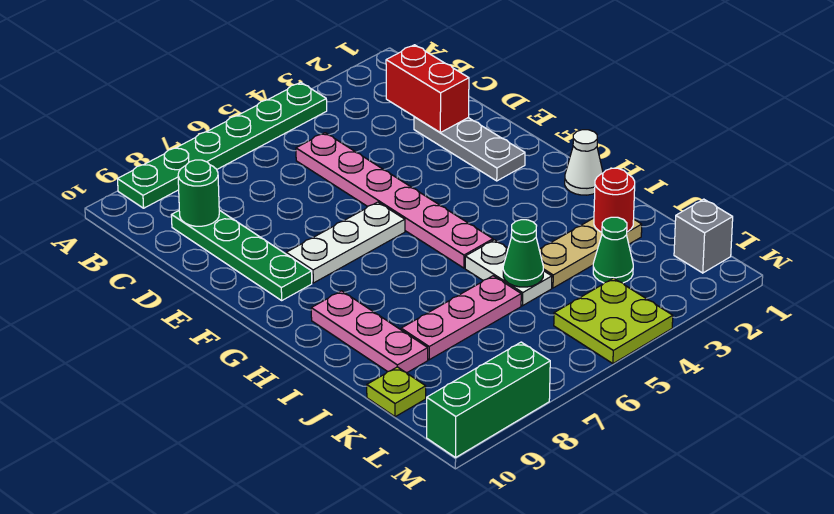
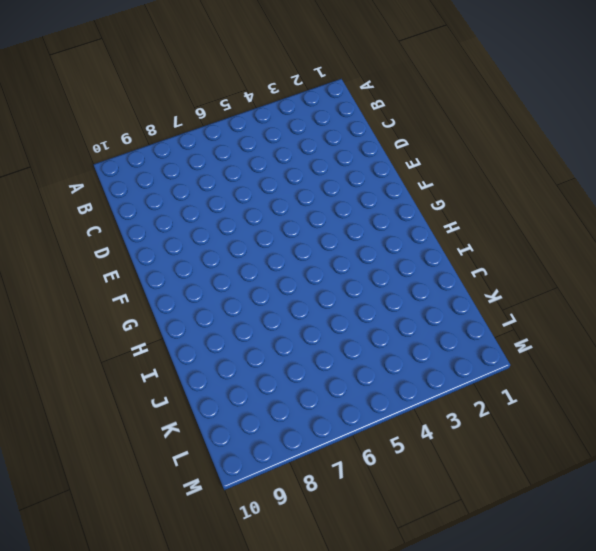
none -> green 1x6 plate [118,83,327,208]
none -> pink 1x6 plate [296,133,493,268]
none -> green 1x4 plate [171,210,312,300]

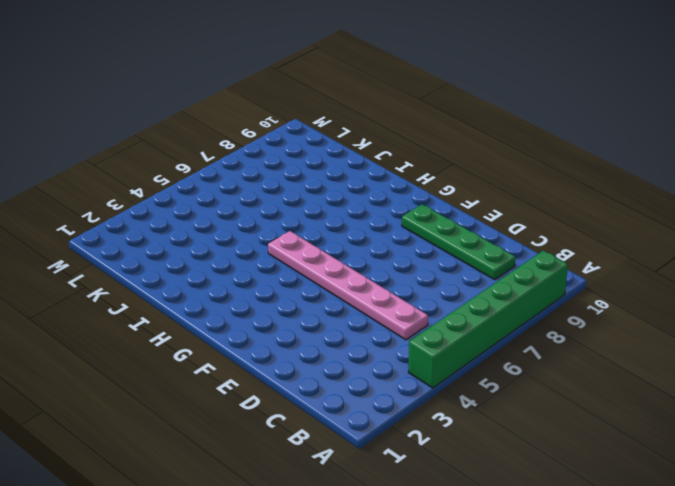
green 1x6 brick [408,251,568,388] -> green 1x6 plate [118,83,327,208]
none -> grey 1x3 plate [414,117,525,181]
none -> white 1x3 plate [286,202,405,283]
none -> white 1x1 cone [565,130,603,195]

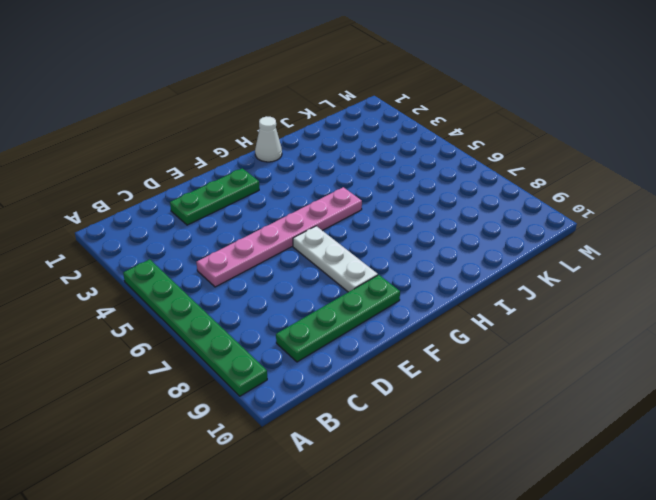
green 1x3 plate [170,168,259,225] -> grey 1x3 plate [414,117,525,181]
none -> pink 1x3 plate [311,291,428,373]
none -> white 1x2 plate [465,240,552,306]
none -> tan 1x3 plate [539,218,642,288]

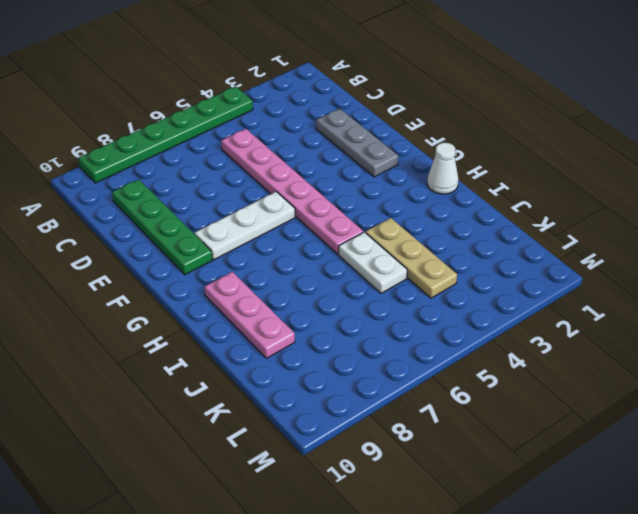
tan 1x3 plate [366,218,457,298] -> tan 1x3 plate turned to [539,218,642,288]
none -> pink 1x3 plate [401,276,521,360]
none -> green 1x1 cone [593,217,633,283]
none -> lime 1x1 plate [367,367,426,417]

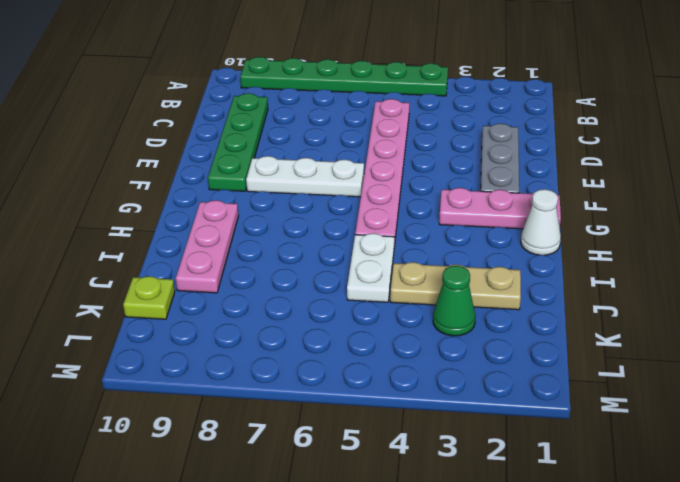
pink 1x3 plate [439,188,561,229] -> pink 1x3 plate moved to [401,276,521,360]
none -> grey 1x1 brick [674,199,733,273]
none -> lime 2x2 plate [554,278,673,364]
none -> green 1x3 brick [427,342,550,457]

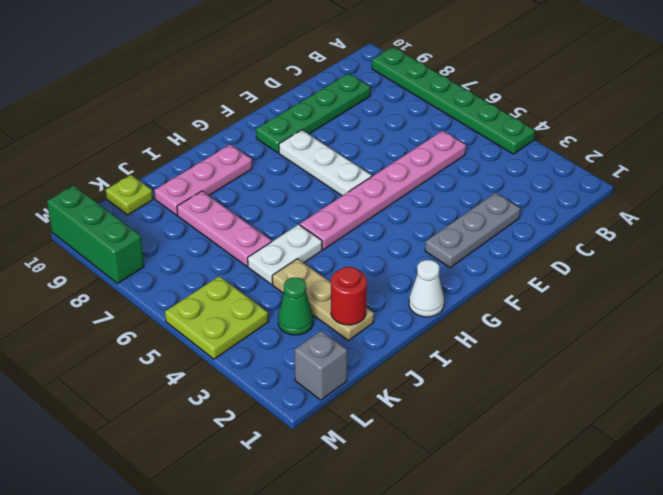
none -> red 1x2 brick [386,45,469,133]
none -> green 1x1 round brick [178,160,219,226]
none -> green 1x1 cone [503,220,543,287]

